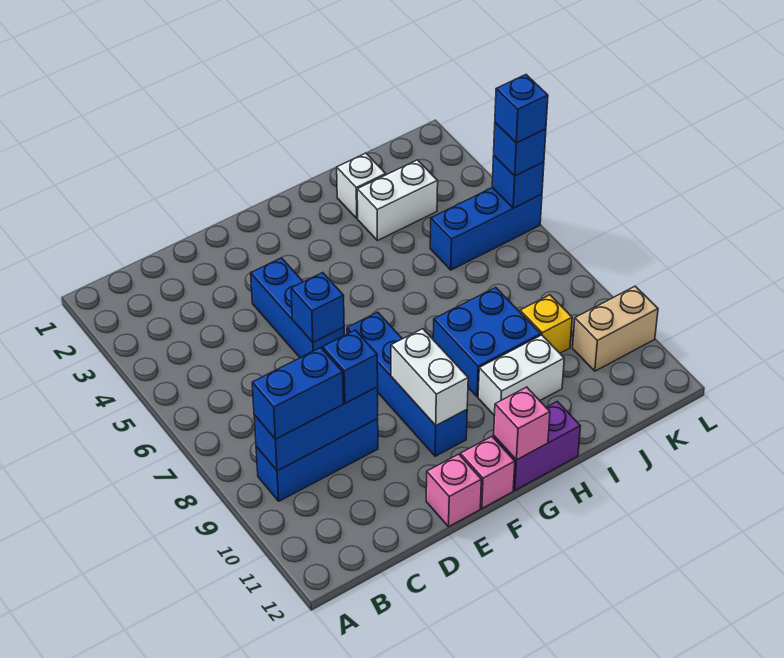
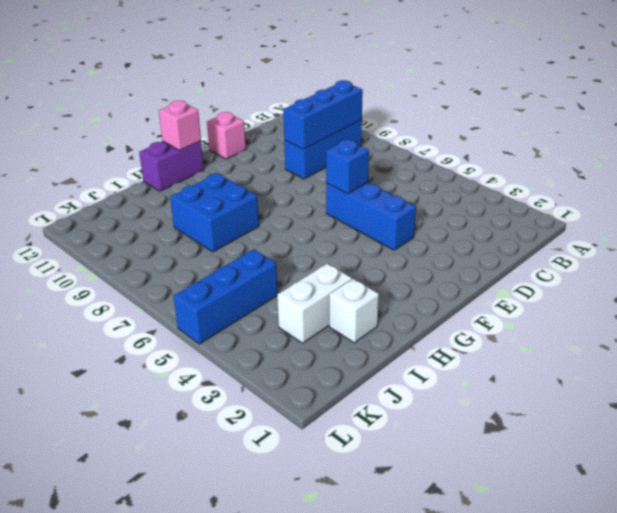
none -> blue 1x4 brick [347,312,467,456]
none -> pink 1x1 brick [460,437,515,508]
none -> white 1x2 brick [478,335,564,416]

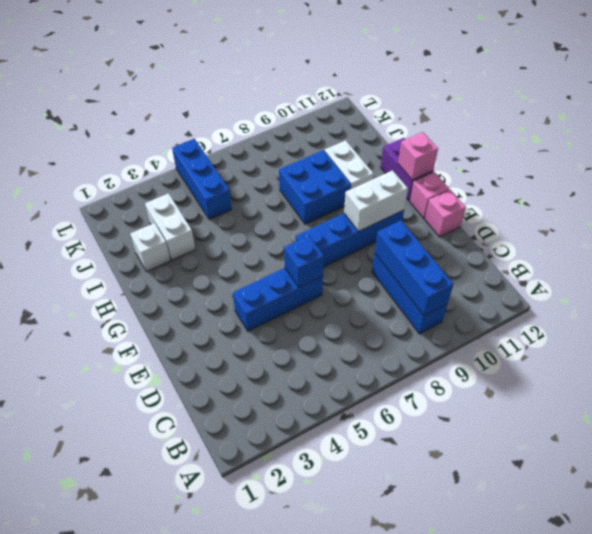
none -> yellow 1x1 brick [520,295,572,353]
none -> tan 1x2 brick [573,286,658,371]
none -> blue 1x1 brick [492,156,544,208]

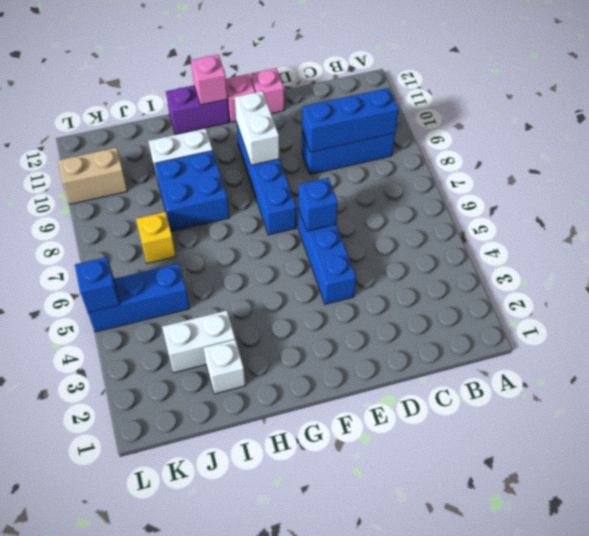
yellow 1x1 brick [136,212,176,264] -> yellow 1x1 brick moved to [520,295,572,353]
none -> blue 1x2 brick [252,348,343,439]
none -> blue 1x1 brick [323,330,378,403]
none -> blue 1x1 brick [494,123,546,176]

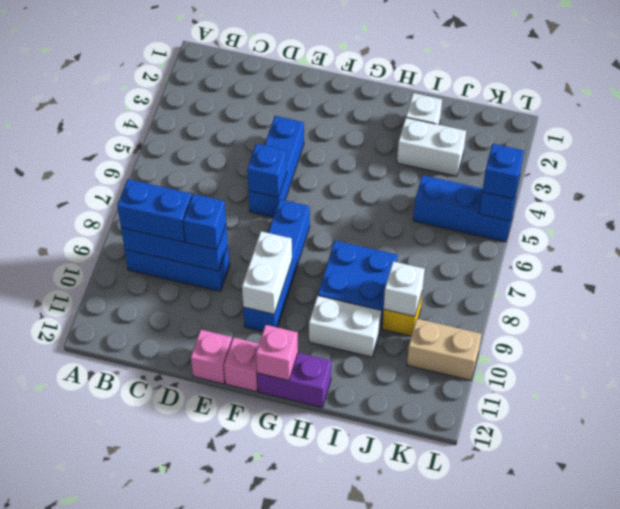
white 1x1 brick [384,262,425,316] -> none
none -> blue 1x1 brick [495,75,548,143]

